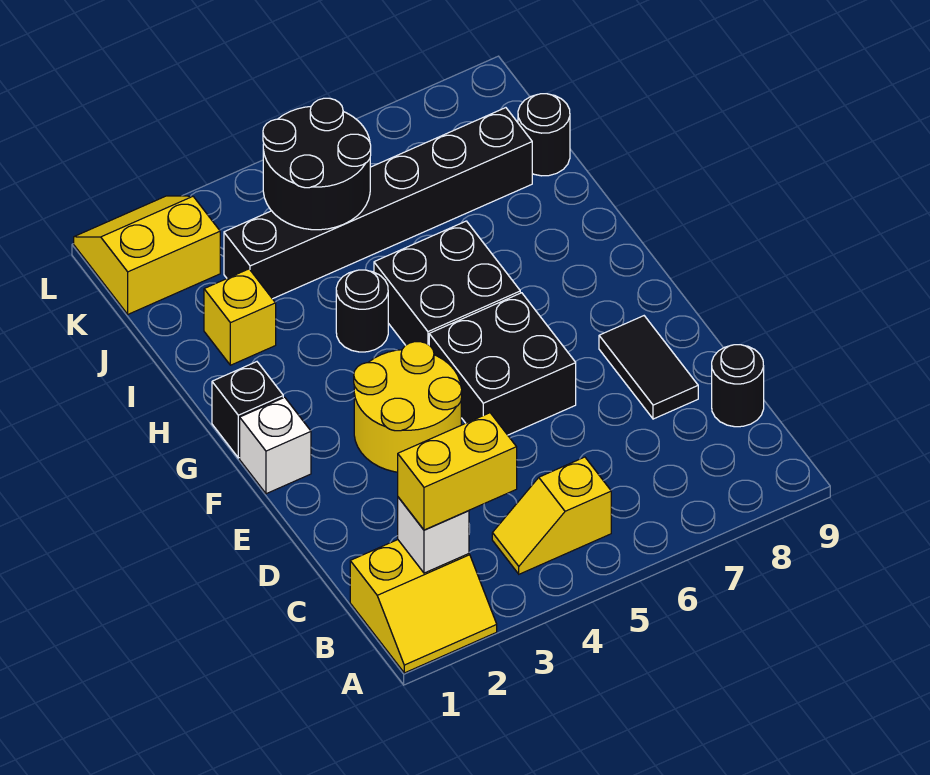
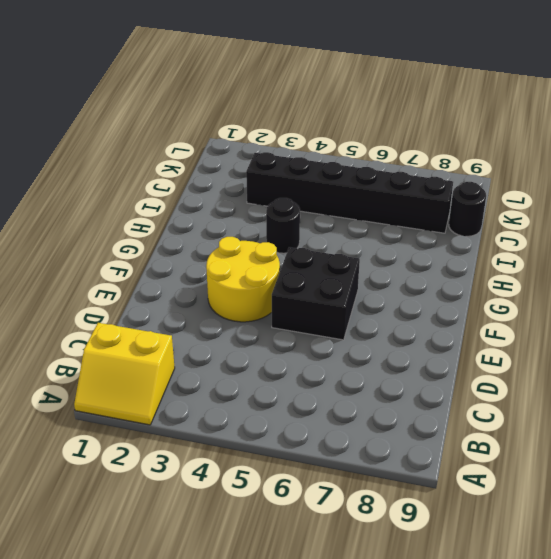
none -> yellow 1x2 slope [492,457,611,574]
none -> black 1x1 round brick [712,345,764,427]
none -> black 1x2 tile [599,316,698,419]

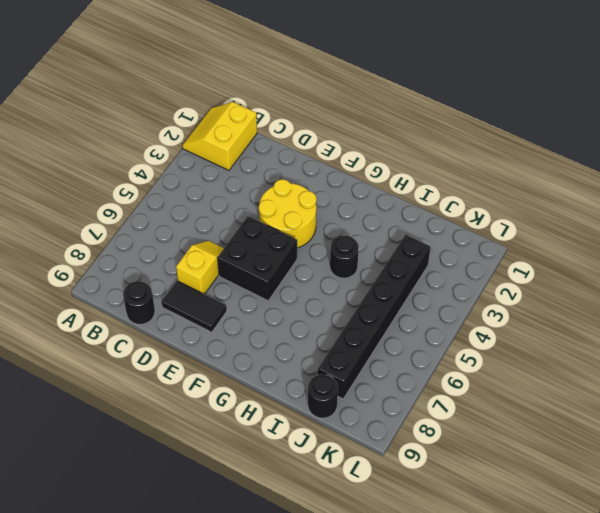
yellow 1x2 slope [176,241,224,294] -> yellow 1x2 slope moved to [492,457,611,574]
none -> white 1x1 brick [240,397,311,494]
none -> black 1x1 brick [212,362,283,458]
none -> black 2x2 brick [374,221,520,345]

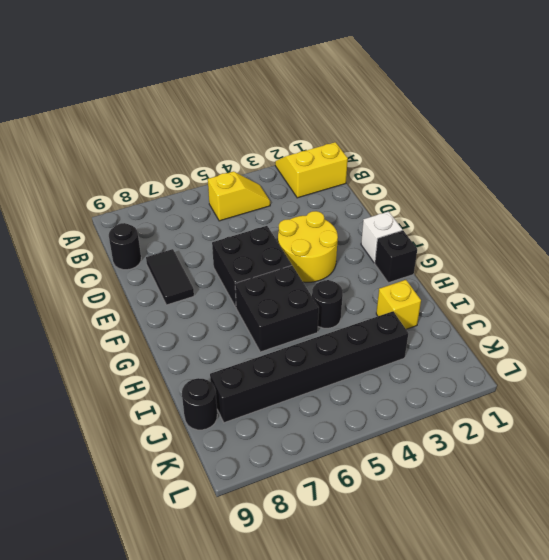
none -> yellow 2x2 slope [74,196,220,314]
none -> white 1x1 brick [398,497,469,573]
none -> black 2x2 round brick [263,98,371,230]

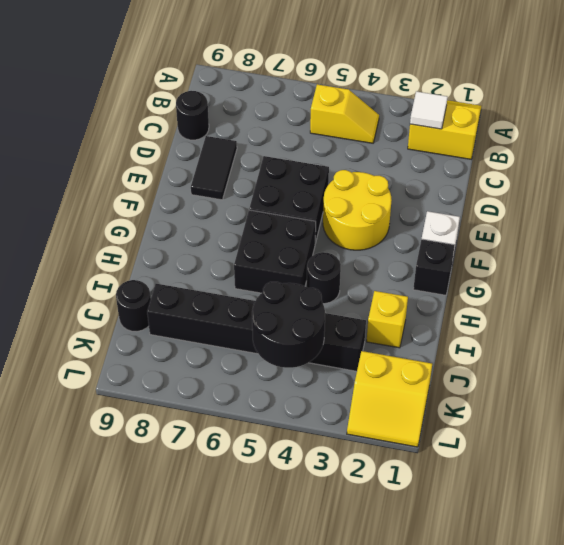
white 1x1 tile [410,91,448,129] -> white 1x1 brick [398,497,469,573]
none -> yellow 1x2 brick [398,413,517,530]

